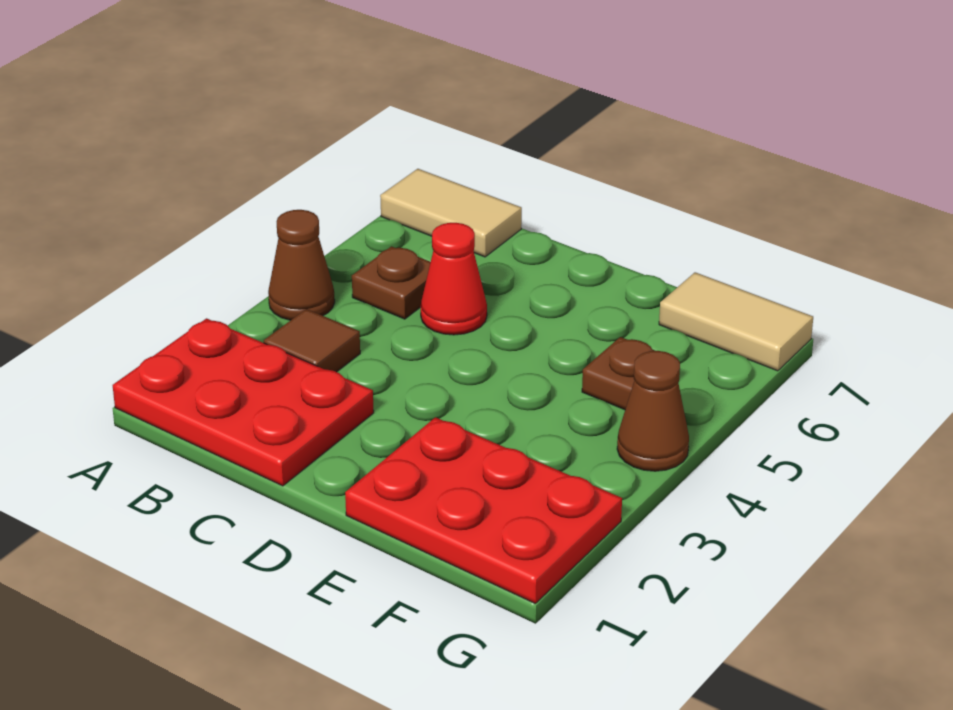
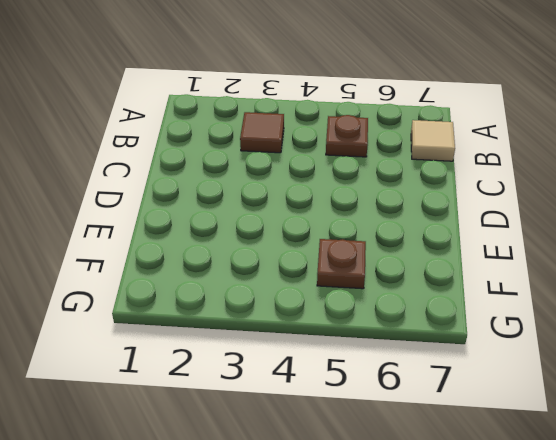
tan 1x1 tile [411,120,455,161] -> tan 1x2 tile [380,169,522,257]
none -> red 2x3 plate [113,318,374,486]
none -> brown 1x1 cone [268,210,335,320]

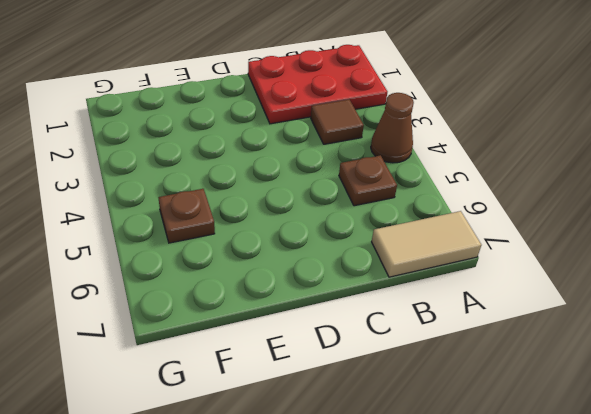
none -> red 1x1 cone [421,223,487,335]
none -> red 2x3 plate [345,417,622,603]

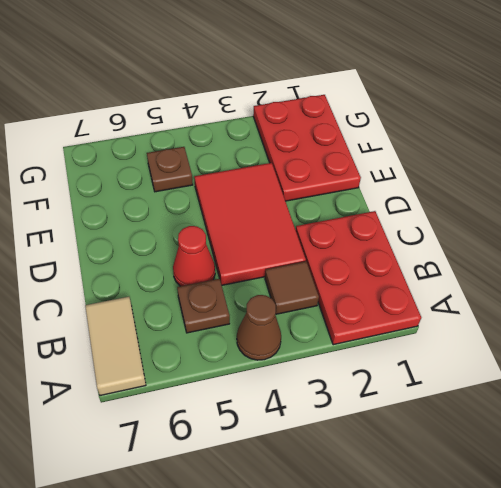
red 2x3 tile [194,163,306,285] -> none
none -> tan 1x2 tile [659,272,813,371]
none -> brown 1x1 cone [617,351,689,471]

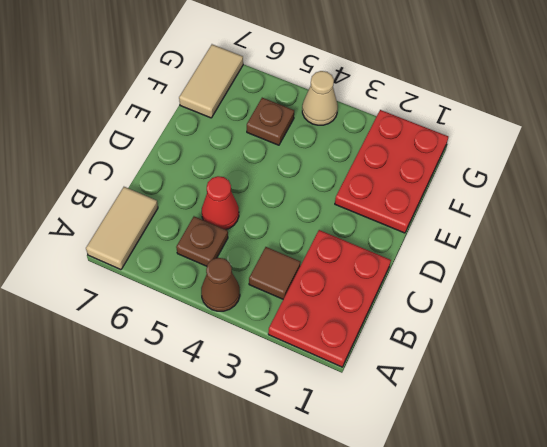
tan 1x1 cone [302,71,338,125] -> brown 1x1 cone [617,351,689,471]

